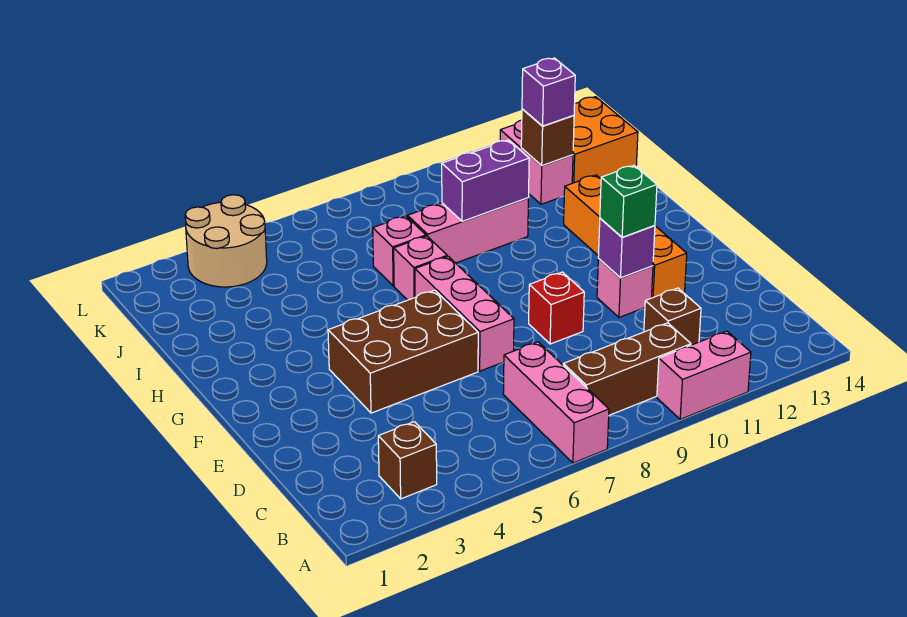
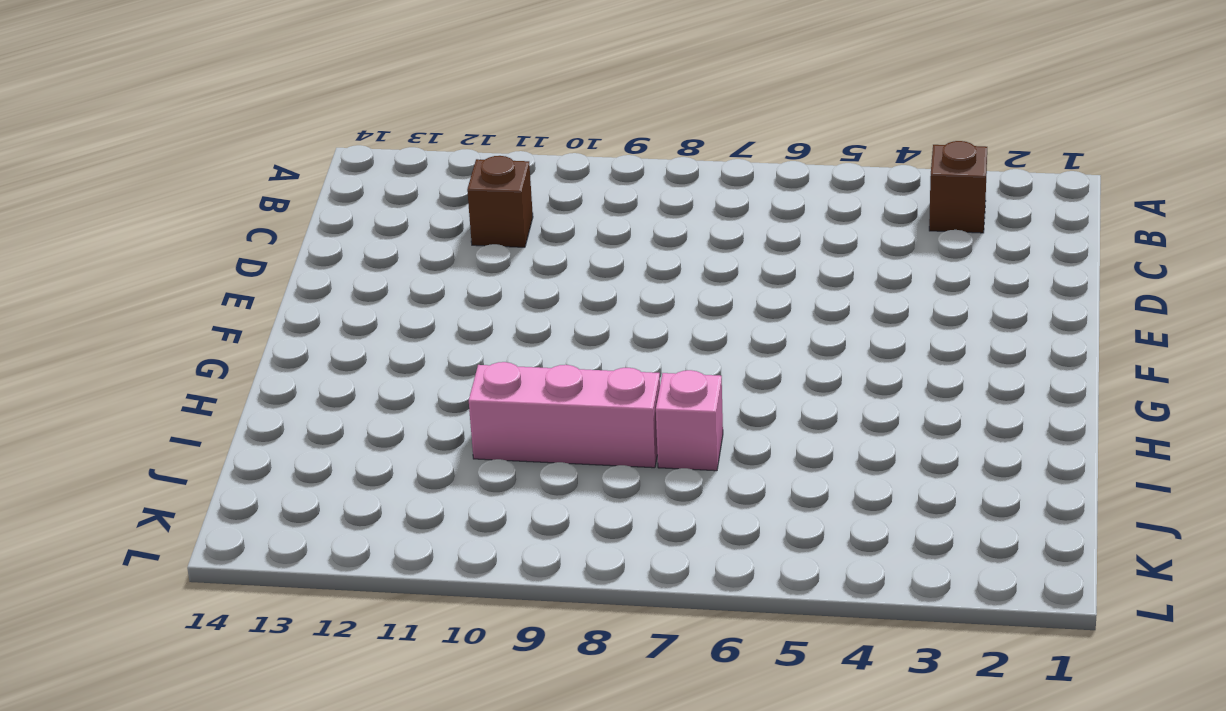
none -> pink 1x3 brick [503,342,609,463]
none -> pink 1x2 brick [657,331,751,419]
none -> brown 1x3 brick [563,323,691,415]

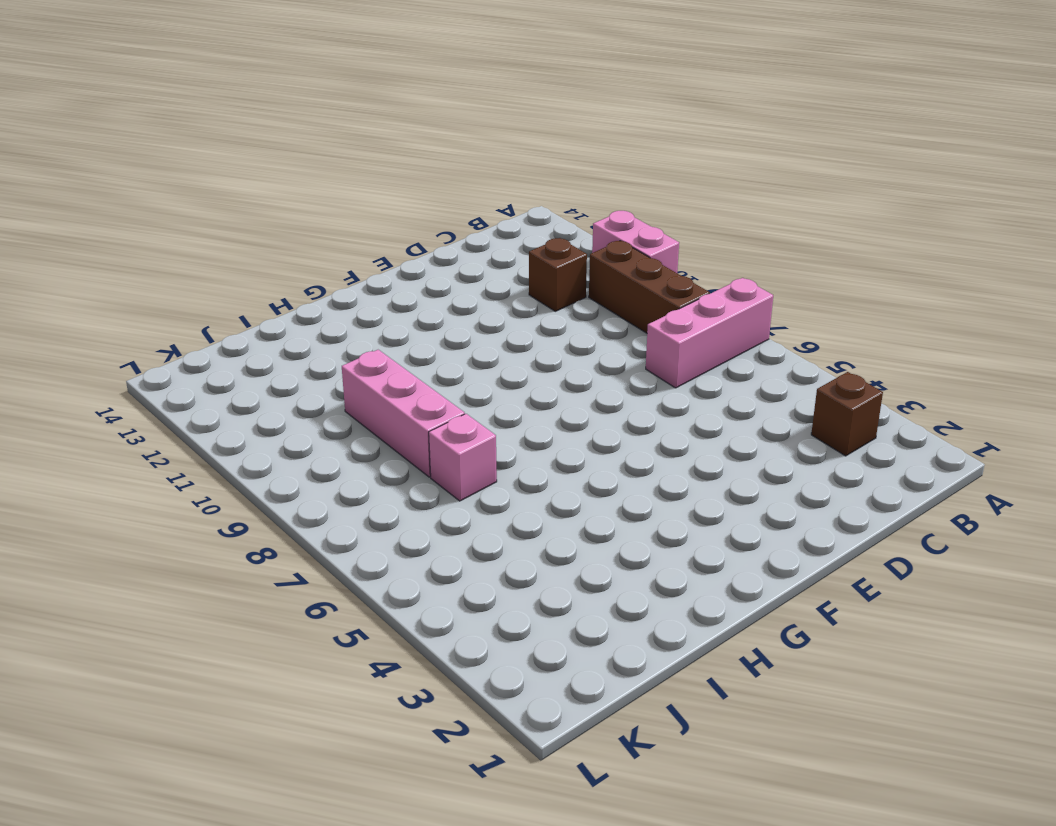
none -> brown 2x3 brick [328,290,478,413]
none -> pink 1x3 brick [415,256,514,371]
none -> red 1x1 brick [529,272,584,344]

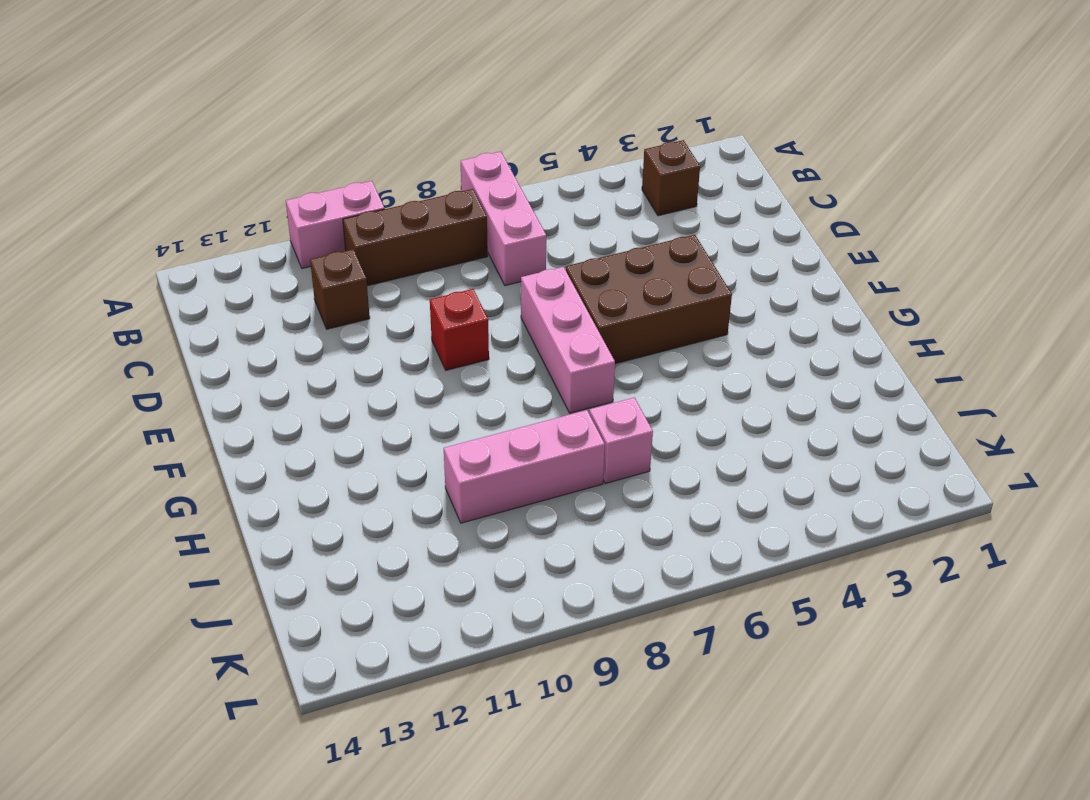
none -> pink 1x1 brick [597,259,653,317]
none -> orange 1x4 brick [564,175,687,298]
none -> pink 1x1 brick [394,236,447,300]

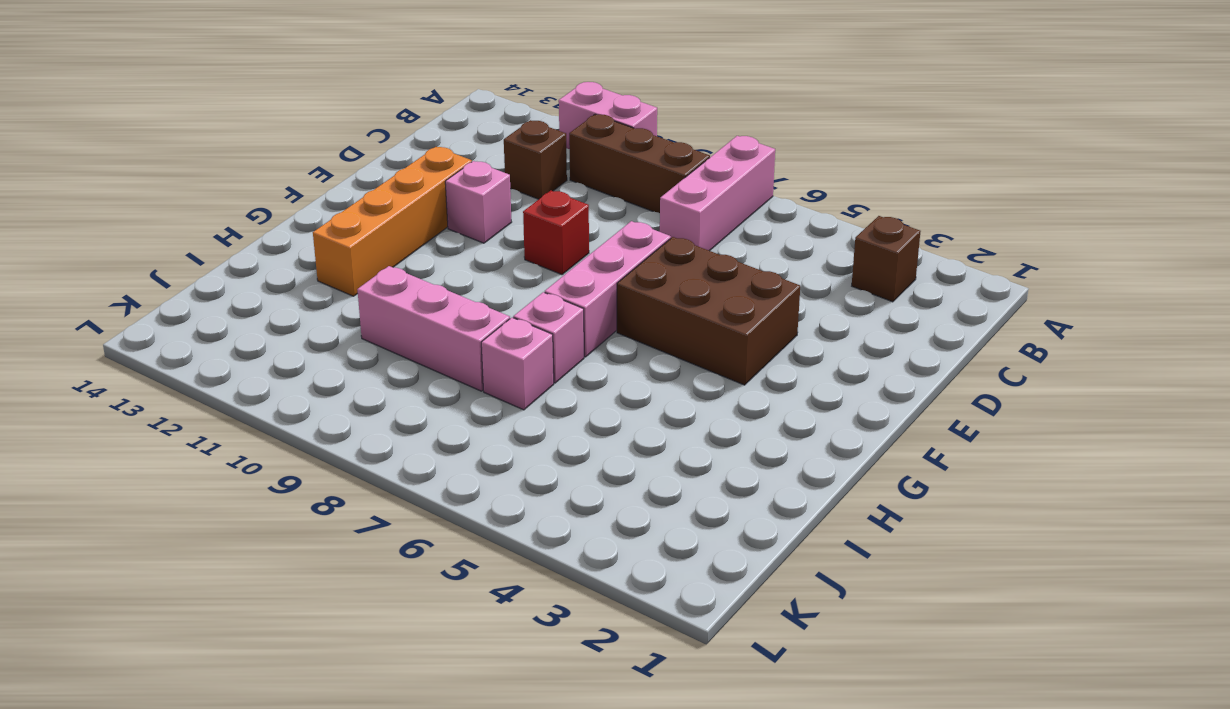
none -> pink 1x2 brick [500,120,573,204]
none -> orange 2x2 brick [572,97,638,183]
none -> tan 2x2 round brick [185,195,267,287]

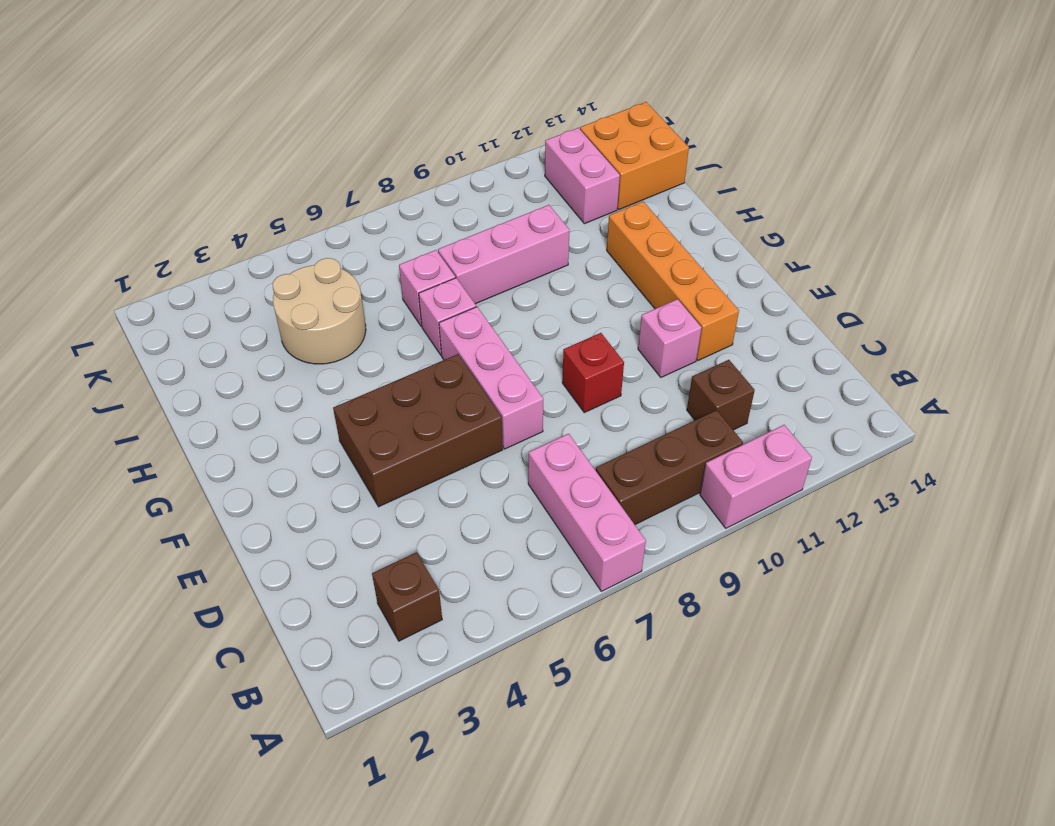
tan 2x2 round brick [273,258,366,364] -> tan 2x2 round brick moved to [185,195,267,287]
none -> purple 1x1 brick [598,218,655,278]
none -> purple 1x2 brick [442,140,529,221]
none -> brown 1x1 brick [521,109,574,166]

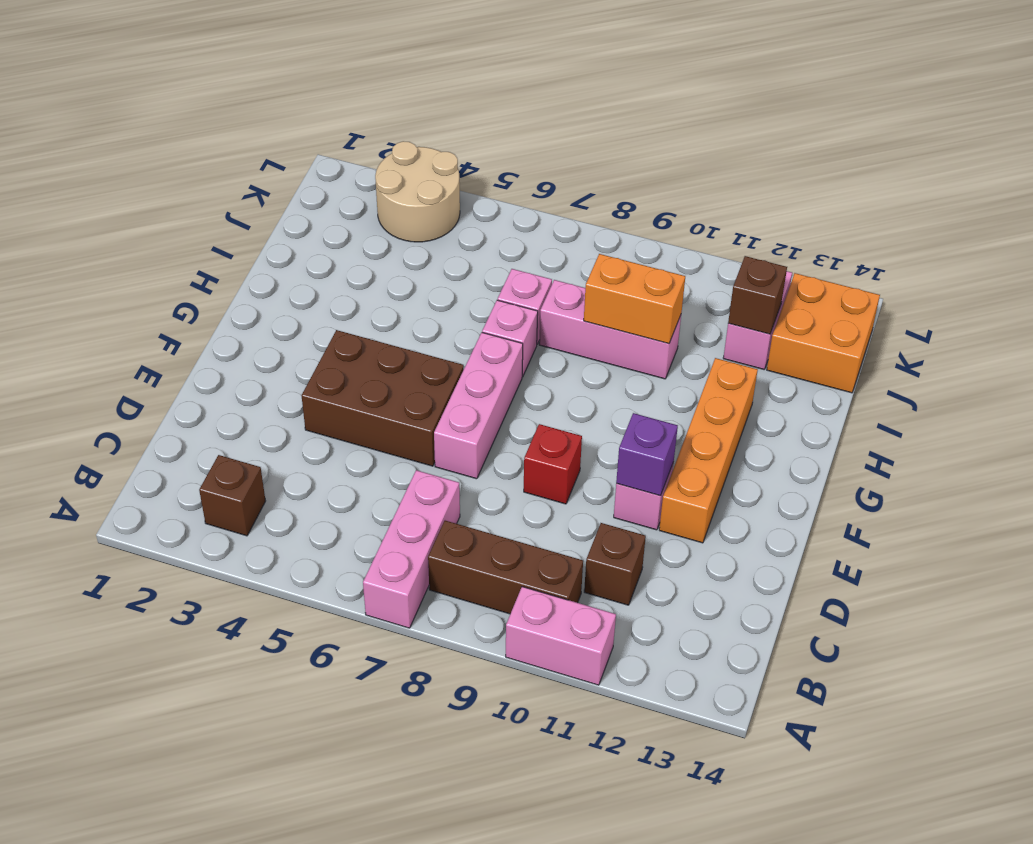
orange 1x2 brick [584,254,685,344] -> purple 1x2 brick [442,140,529,221]
none -> green 1x1 brick [600,165,657,237]
none -> purple 1x1 brick [522,58,575,126]

